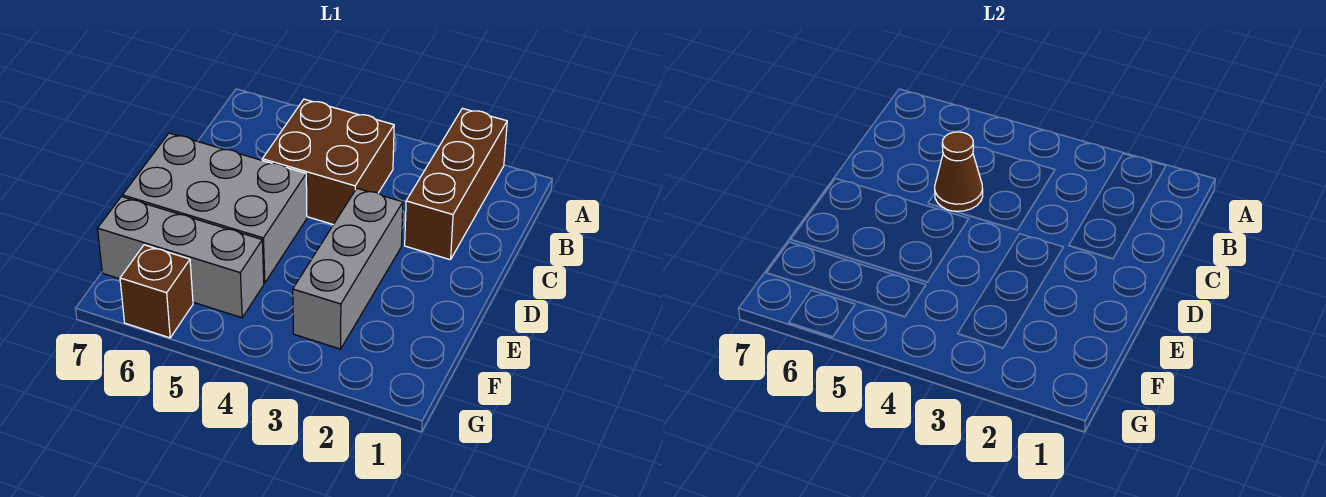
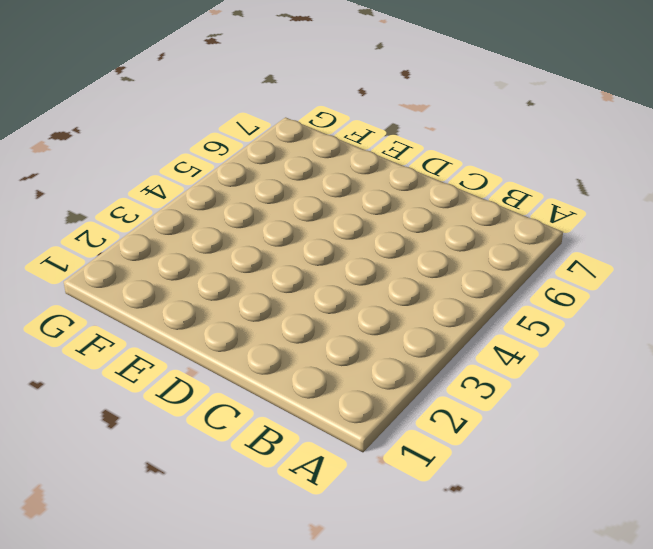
none -> brown 1x3 brick [405,108,507,260]
none -> brown 2x2 brick [262,99,394,225]

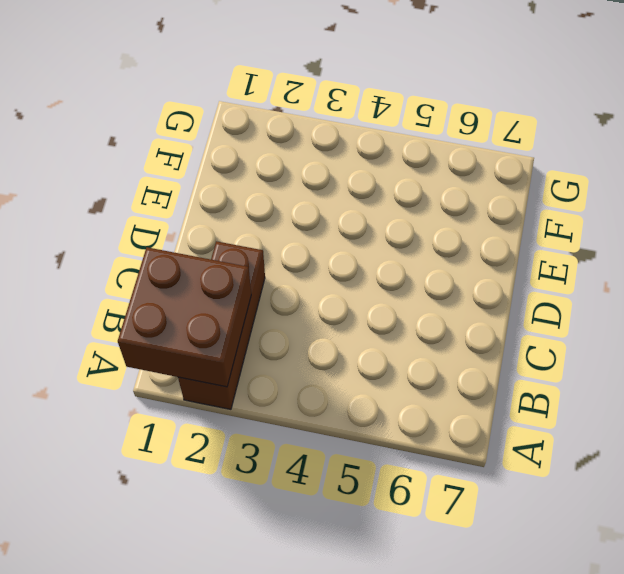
brown 2x2 brick [118,247,251,387] -> brown 2x2 brick moved to [262,99,394,225]
none -> grey 1x3 brick [293,188,403,349]
none -> grey 2x3 brick [122,133,307,283]

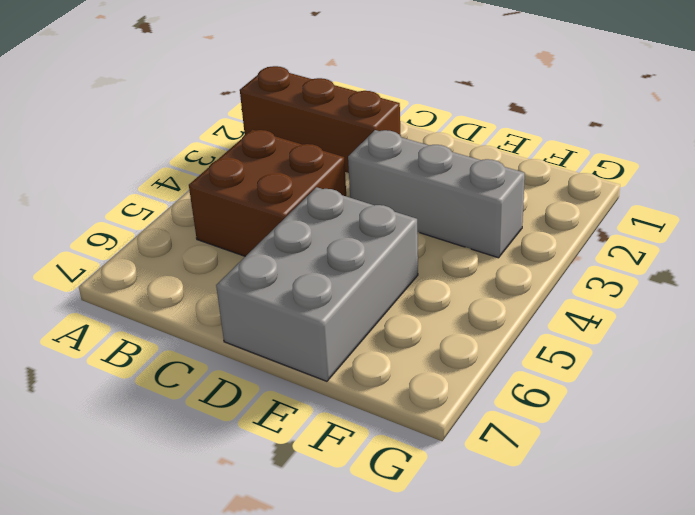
none -> grey 1x3 brick [98,197,264,318]
none -> brown 1x1 brick [120,245,193,338]

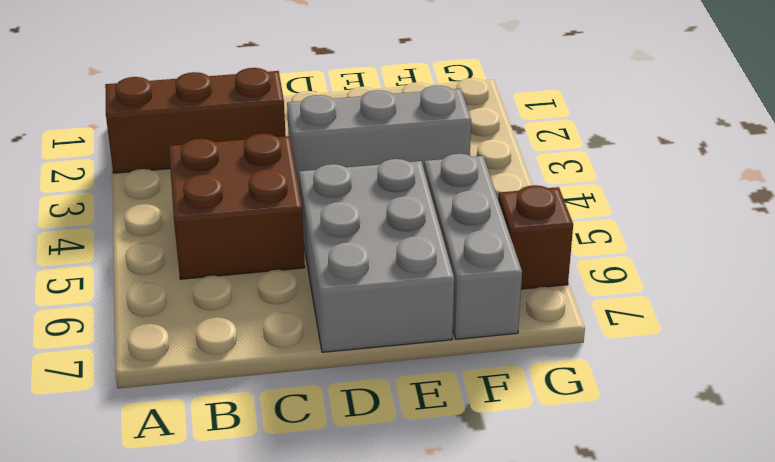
none -> brown 1x1 cone [935,132,983,211]

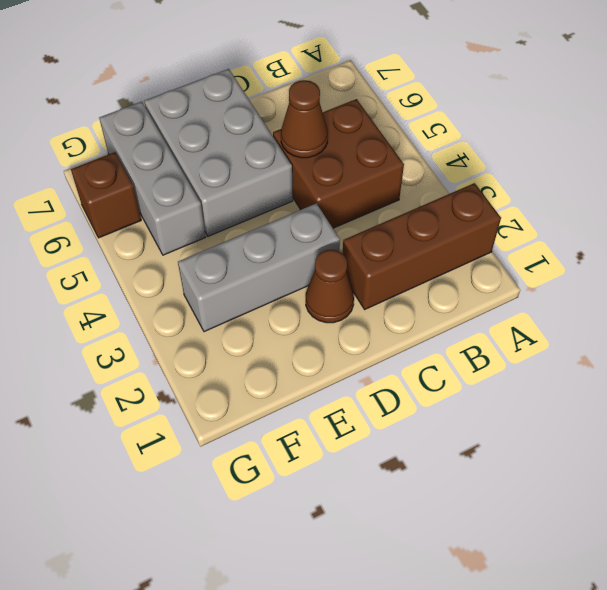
brown 1x1 cone [306,250,354,323] -> none

